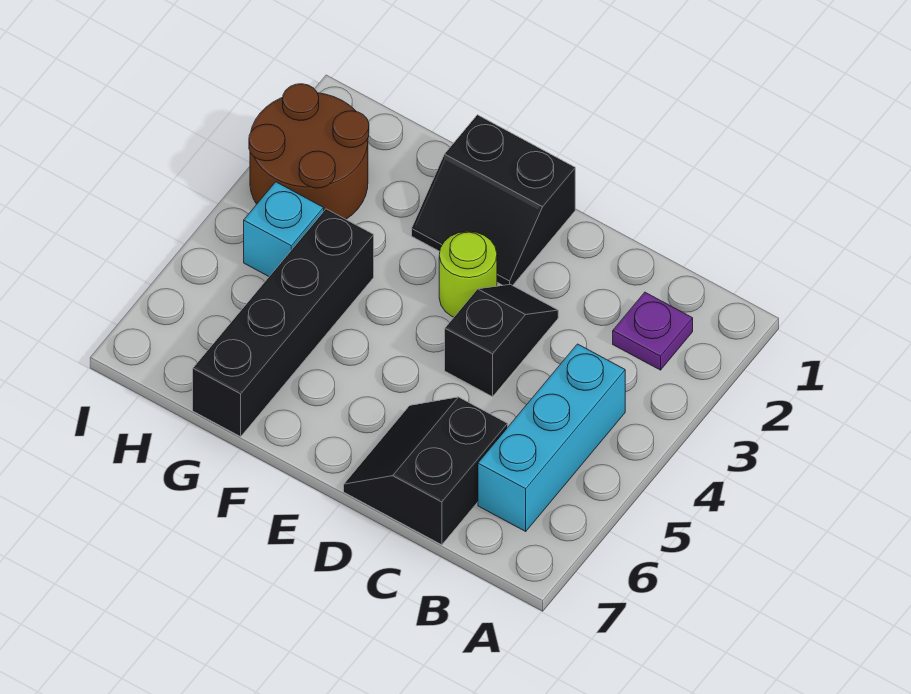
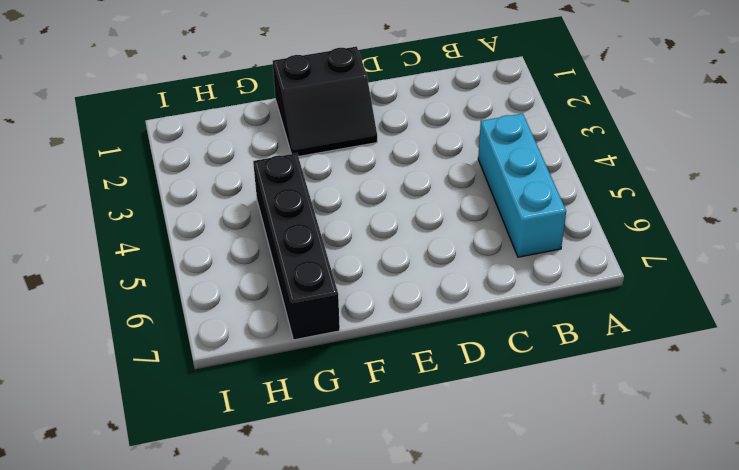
none -> purple 1x1 plate [613,292,693,370]
none -> black 2x2 slope [344,397,508,545]

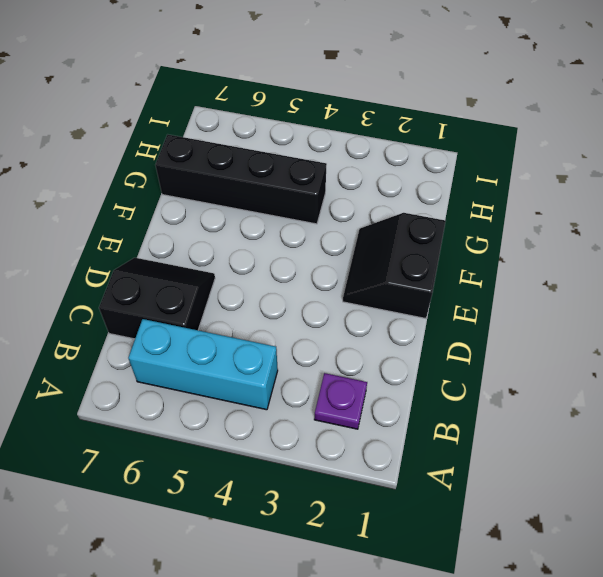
none -> black 1x2 slope [445,284,558,397]
none -> lime 1x1 round brick [439,231,497,317]

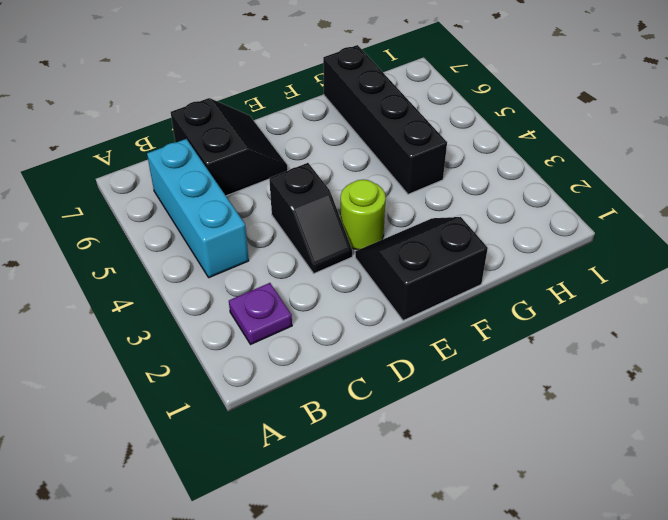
none -> brown 2x2 round brick [249,84,369,219]
none -> cyan 1x1 brick [244,182,324,276]

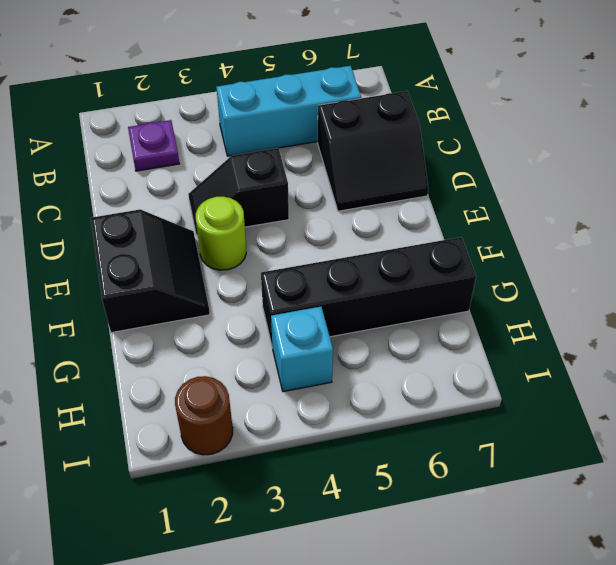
brown 1x1 round brick [175,376,233,455] -> brown 2x2 round brick [249,84,369,219]

